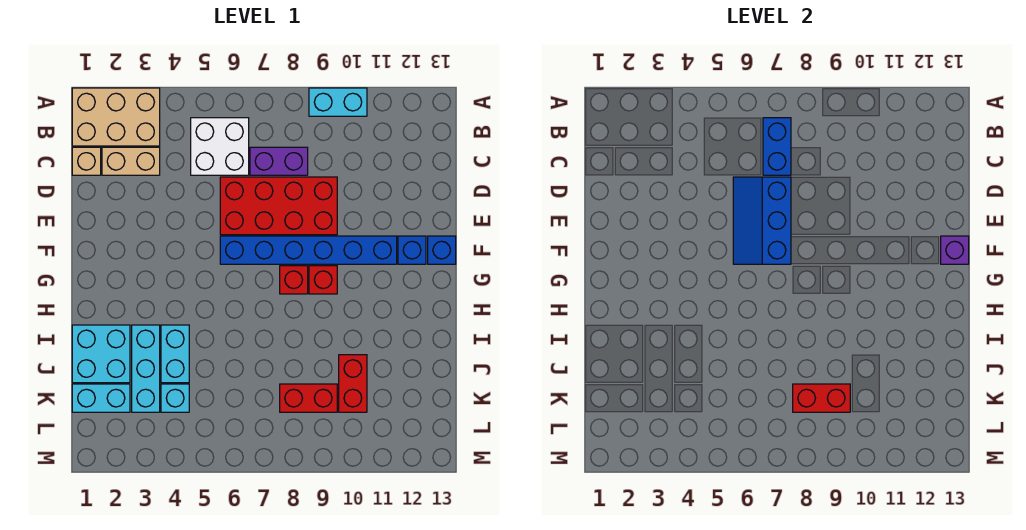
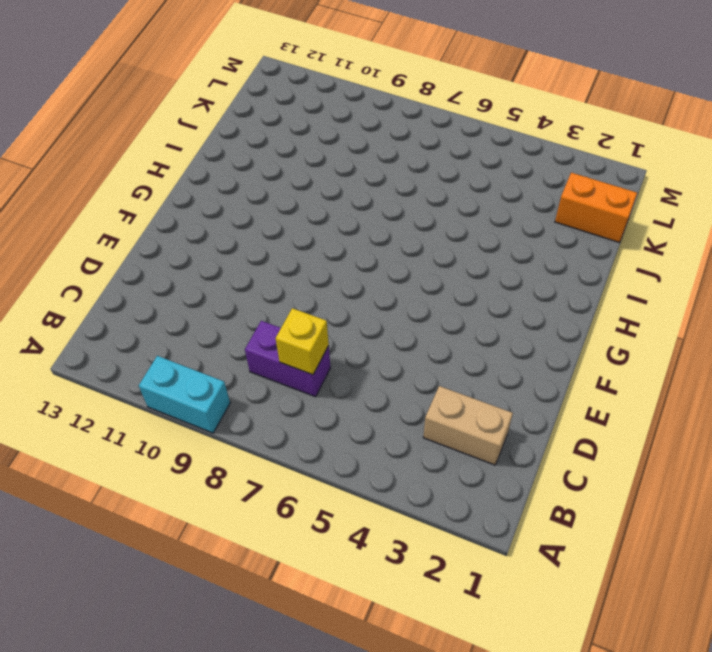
yellow 1x1 brick [276,308,329,375] -> blue 1x2 brick [763,118,791,175]
orange 1x2 brick [555,173,637,243] -> cyan 1x2 brick [72,384,130,412]
none -> tan 2x3 brick [72,88,160,146]
none -> white 2x2 brick [191,118,249,175]
none -> tan 1x1 brick [72,147,101,175]

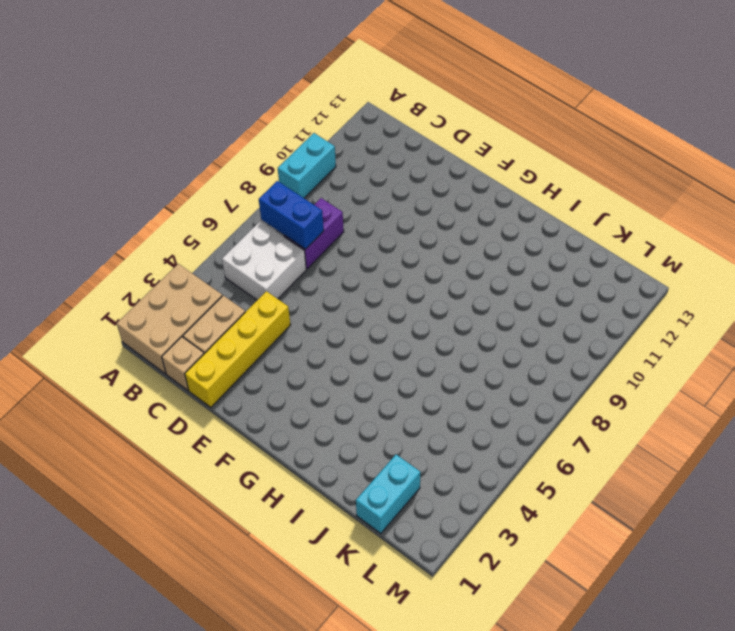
yellow 1x4 brick [185,291,290,407] -> none
none -> red 2x4 brick [220,177,337,235]
none -> blue 1x6 brick [220,236,397,264]
none -> blue 1x1 brick [398,236,426,264]

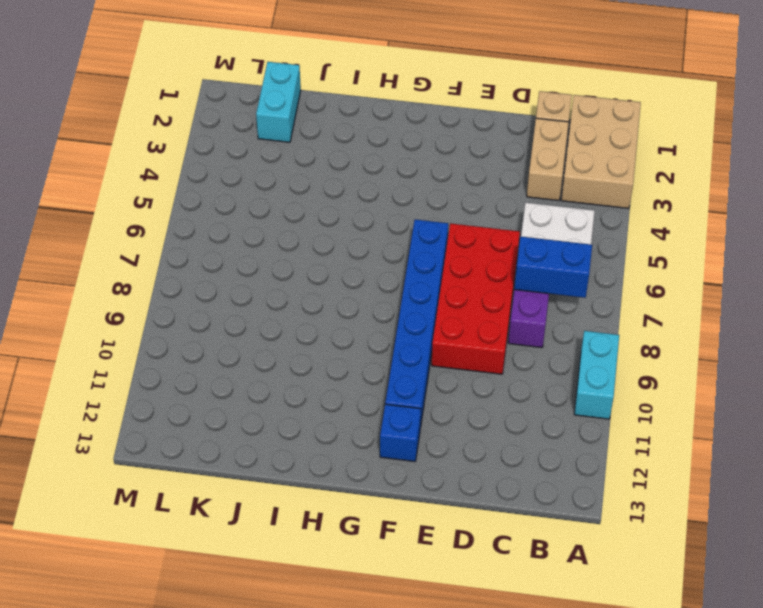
none -> blue 1x1 brick [428,236,456,264]
none -> red 1x1 brick [280,266,308,294]
none -> red 1x1 brick [309,266,337,294]

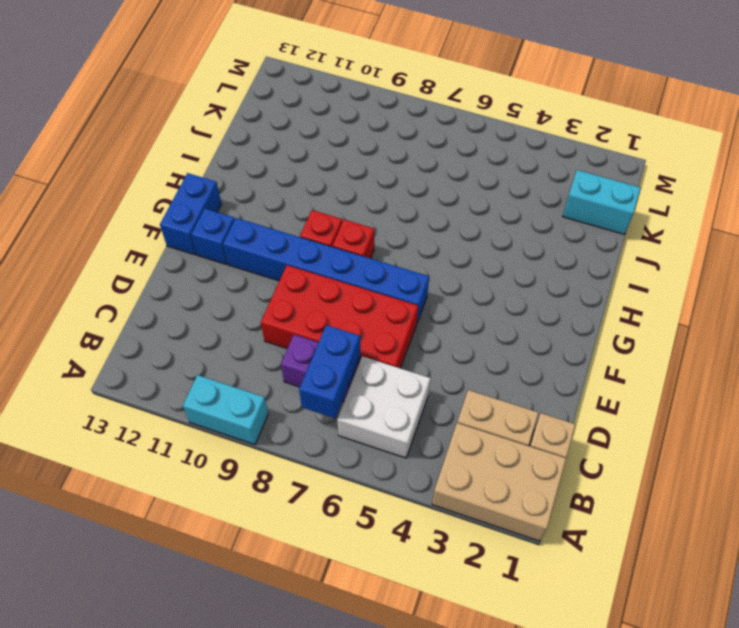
blue 1x2 brick [160,173,221,255] -> blue 1x1 brick [428,236,456,264]
none -> cyan 2x2 brick [72,325,130,383]
none -> cyan 1x3 brick [132,325,160,412]
none -> cyan 1x2 brick [161,325,189,383]

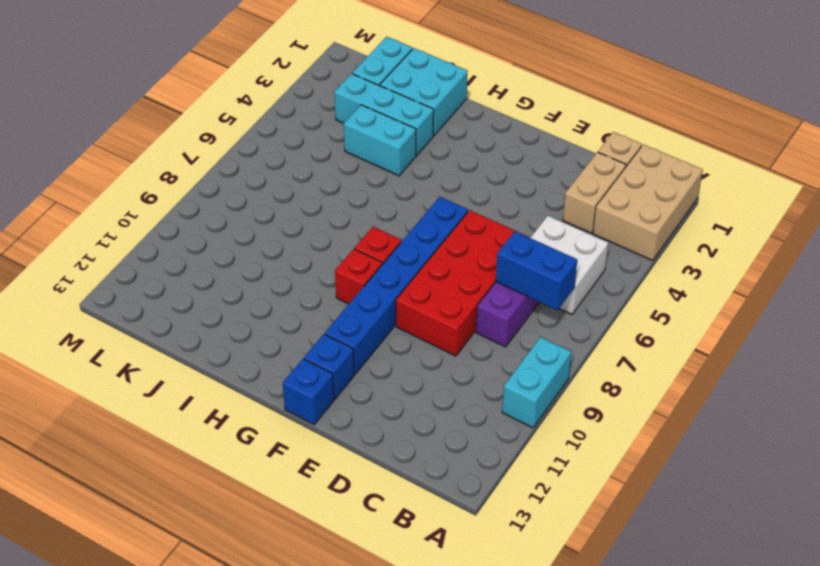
none -> red 1x2 brick [339,355,367,412]
none -> cyan 1x1 brick [161,384,189,412]
none -> red 1x2 brick [280,384,337,412]

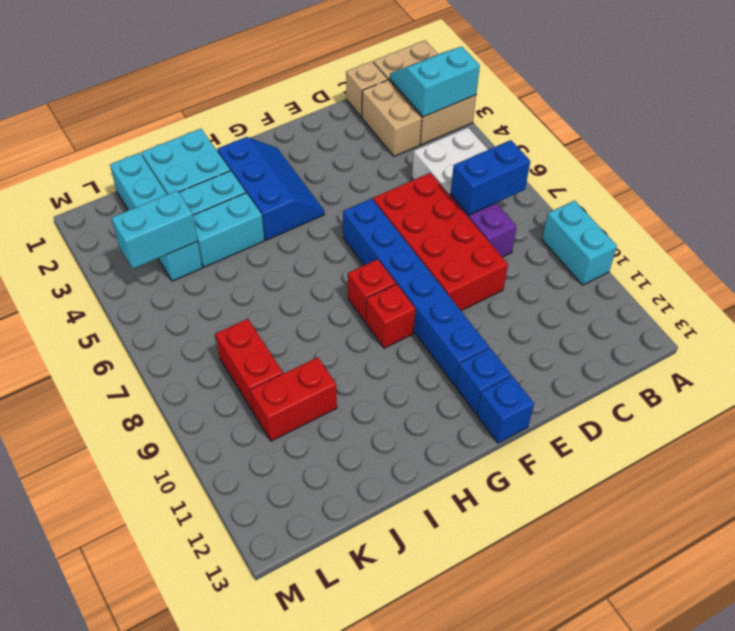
cyan 2x2 slope [390,47,480,117] -> none
blue 2x3 slope [217,137,324,240] -> blue 2x3 slope turned to [733,177,791,264]
cyan 1x2 brick [111,191,198,269] -> none
none -> purple 1x1 brick [941,236,969,264]
none -> red 1x2 brick [793,384,850,412]

